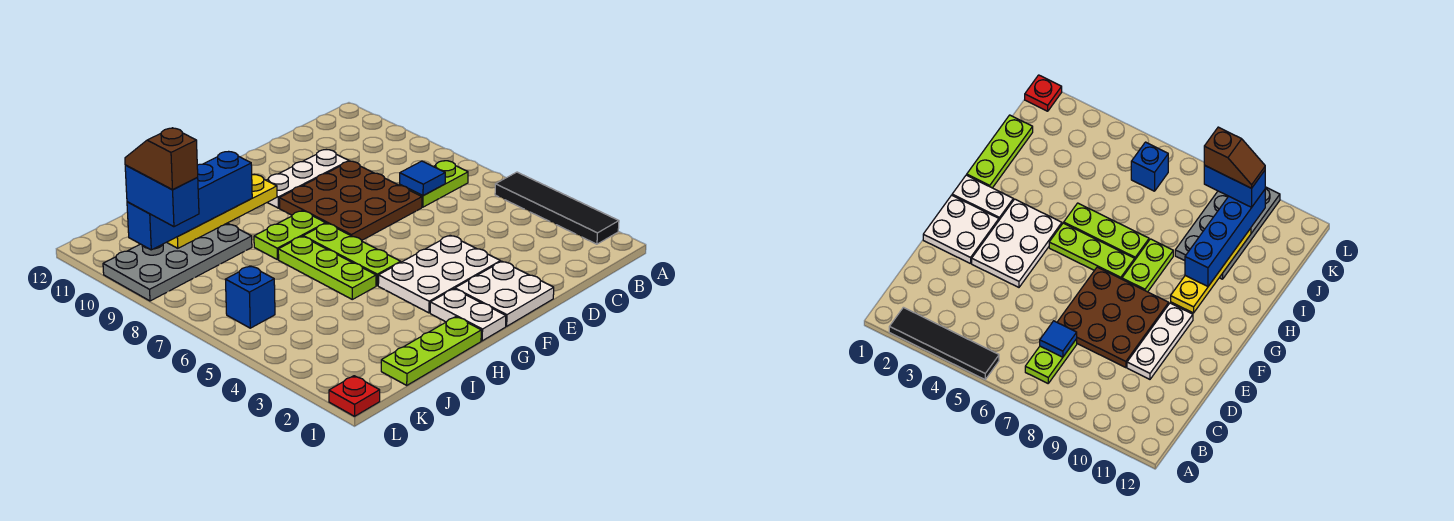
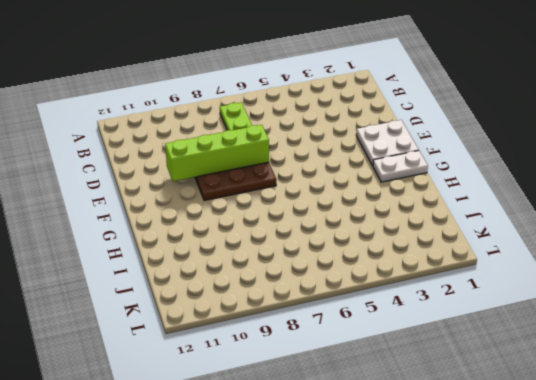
lime 1x4 brick [165,125,269,181] -> none
none -> black 1x4 tile [495,172,619,244]
none -> white 1x3 plate [266,150,349,208]
none -> white 2x3 plate [378,235,501,313]

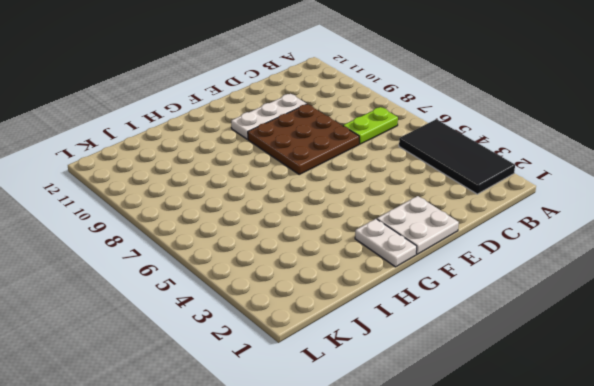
black 2x4 tile [399,119,515,194] -> black 1x4 tile [495,172,619,244]
none -> white 2x3 plate [378,235,501,313]
none -> lime 1x3 plate [303,223,401,286]
none -> lime 1x2 plate [254,211,326,260]

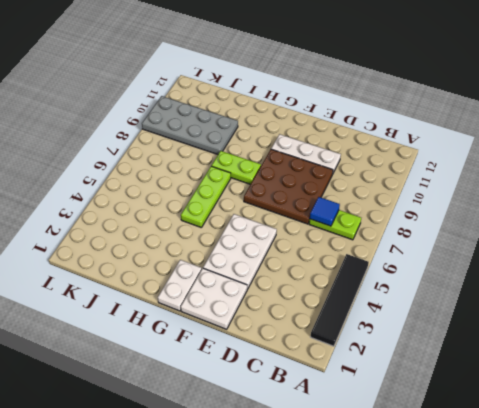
white 2x3 plate [203,214,277,289] -> white 2x3 plate turned to [378,235,501,313]
none -> lime 1x3 plate [303,223,401,286]
none -> lime 1x3 plate [381,317,481,385]
none -> blue 1x1 brick [225,266,275,328]

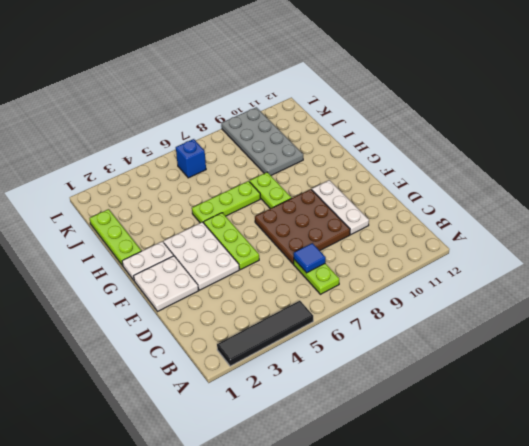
lime 1x3 plate [204,213,259,270] -> lime 1x3 plate turned to [303,223,401,286]
none -> red 1x1 plate [329,376,380,416]
none -> yellow 1x4 plate [167,175,277,248]
none -> blue 1x4 brick [127,152,252,250]

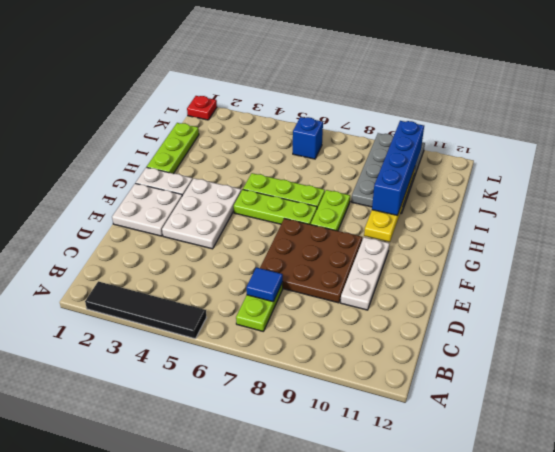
none -> blue 1x2 brick [125,165,199,227]
none -> brown 1x2 slope [125,128,198,190]

